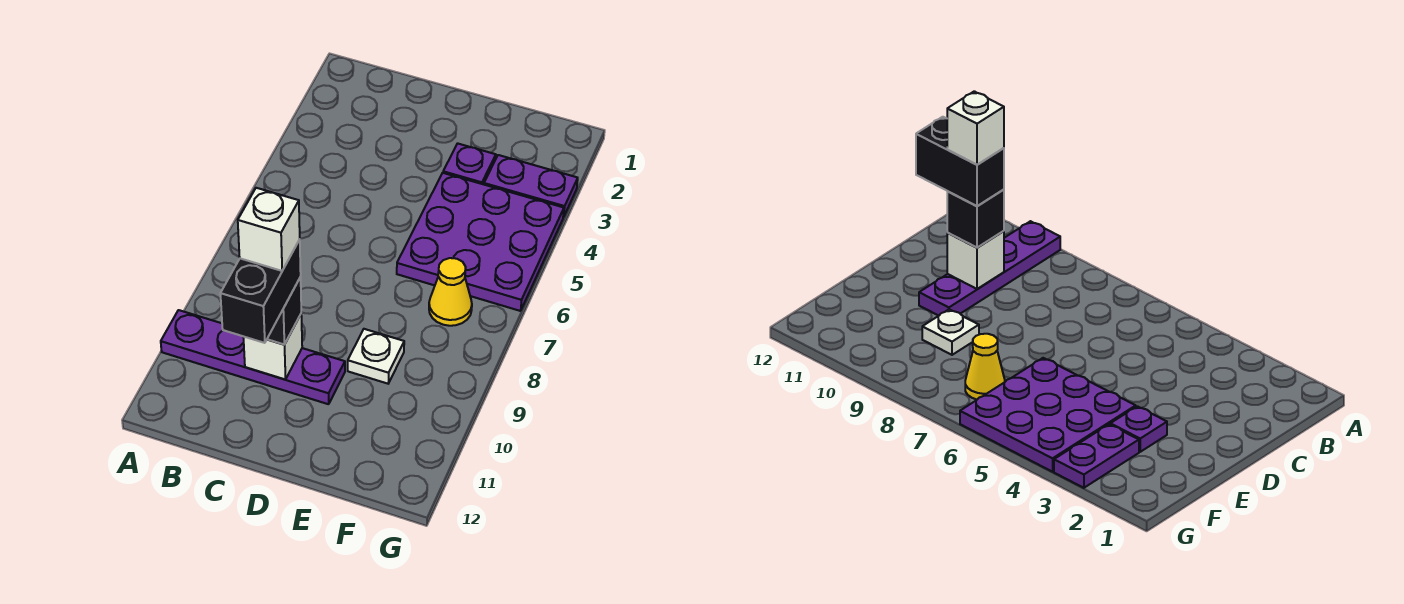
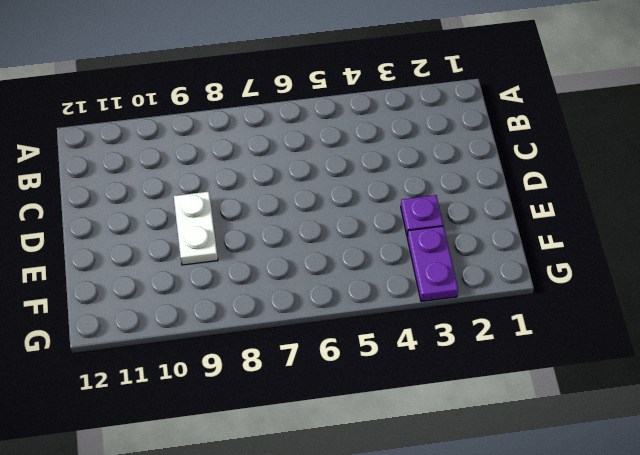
white 1x2 plate [174,192,218,265] -> white 1x1 plate [348,329,404,384]
none -> purple 1x4 plate [161,310,345,404]
none -> purple 3x3 plate [397,173,564,311]

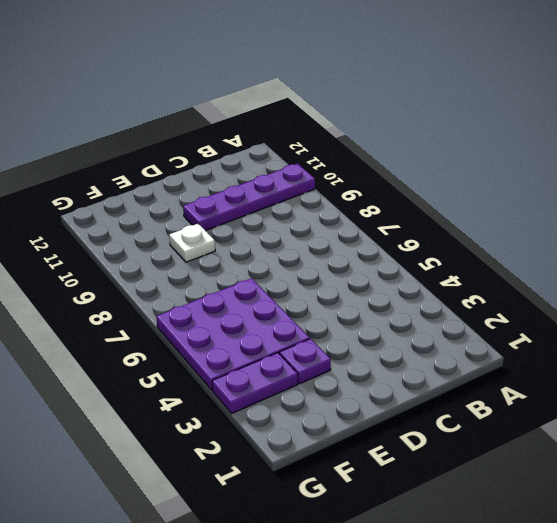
none -> yellow 1x1 cone [429,258,472,326]
none -> white 1x1 brick [243,314,302,379]

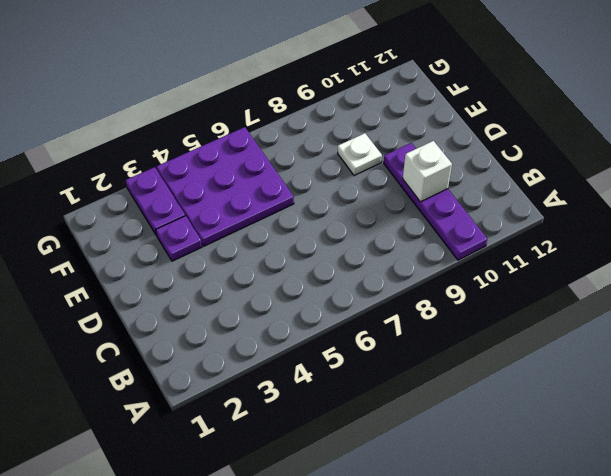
none -> yellow 1x1 cone [429,258,472,326]
none -> black 1x1 brick [267,277,301,344]

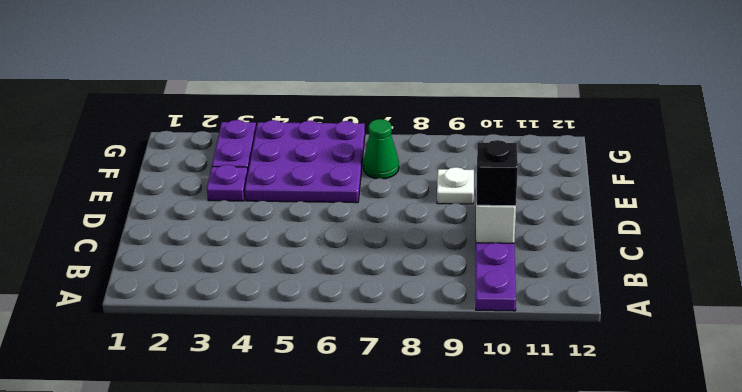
green 1x1 cone [363,119,399,179] -> yellow 1x1 cone [429,258,472,326]
none -> black 1x2 brick [220,239,301,343]
none -> white 1x1 brick [238,188,300,271]

